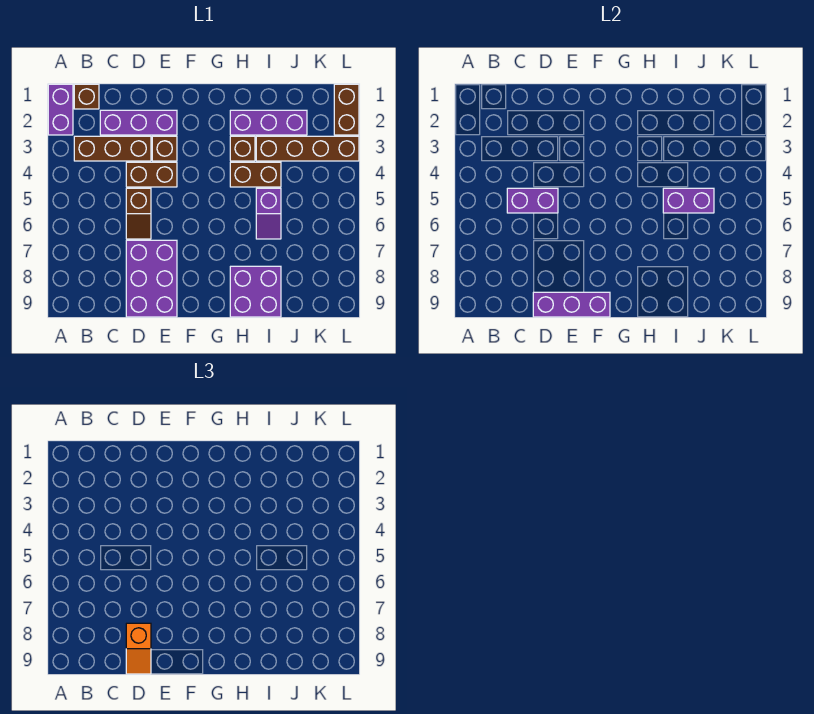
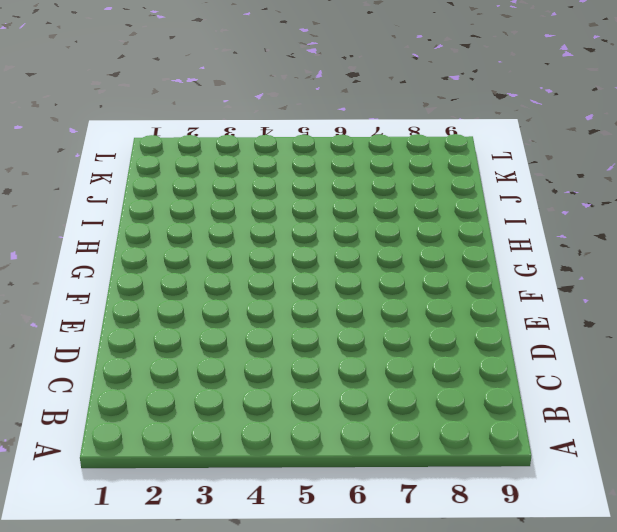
none -> purple 1x2 brick [48,84,73,135]
none -> brown 1x1 brick [74,84,99,109]
none -> brown 1x3 brick [74,136,151,161]

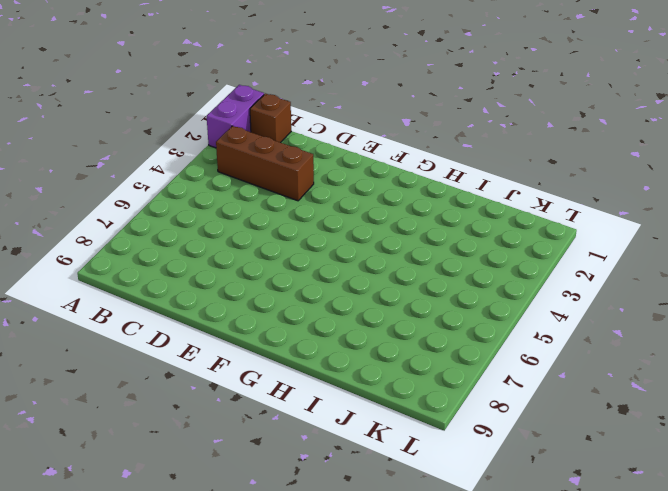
none -> purple 1x3 brick [100,110,177,135]
none -> brown 1x2 brick [126,162,177,187]
none -> brown 1x2 slope [126,188,151,239]

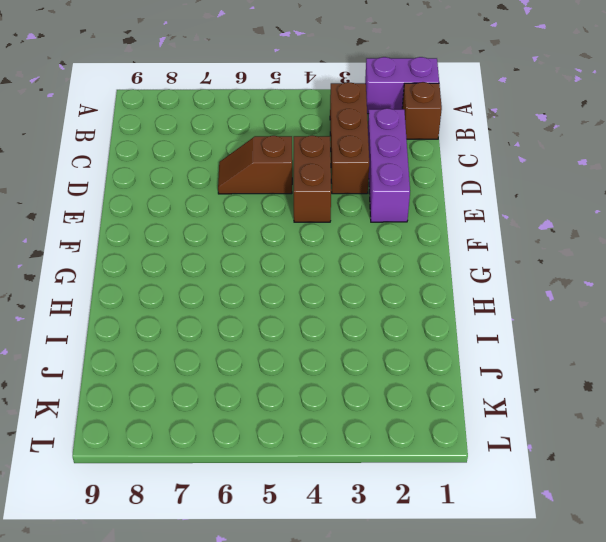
none -> purple 2x3 brick [126,240,177,317]
none -> brown 1x1 brick [152,136,177,161]
none -> purple 1x3 brick [230,110,307,135]

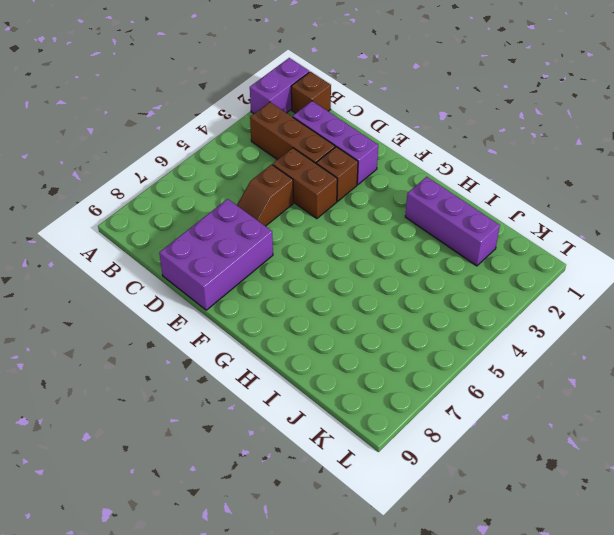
none -> brown 1x1 brick [230,136,255,161]
none -> brown 1x2 brick [230,162,281,187]
none -> purple 2x2 brick [230,266,281,317]

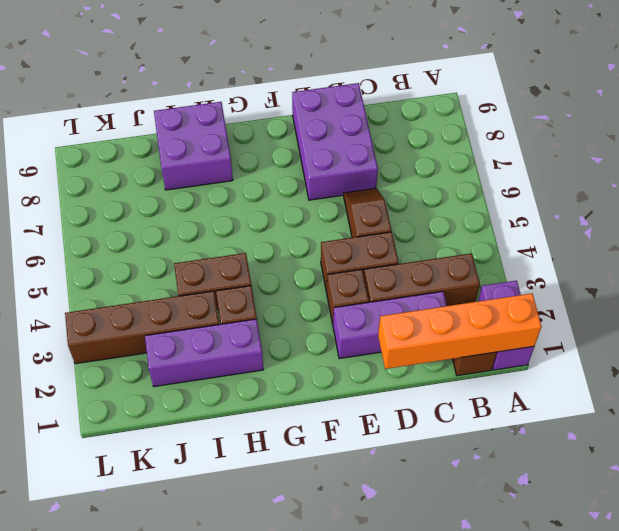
orange 1x4 brick [378,293,541,369] -> none
none -> purple 1x2 slope [256,188,281,239]
none -> brown 1x2 brick [334,84,359,135]
none -> purple 1x2 brick [507,188,558,213]

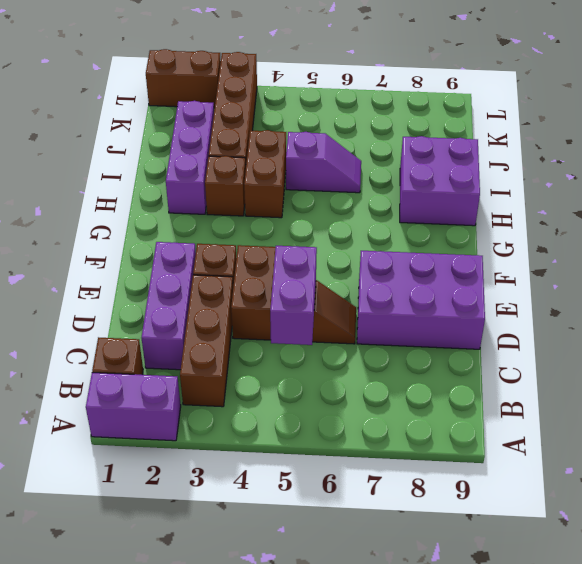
none -> purple 1x3 brick [533,292,610,317]
none -> purple 1x2 brick [663,188,714,213]
none -> orange 1x2 slope [126,623,151,674]

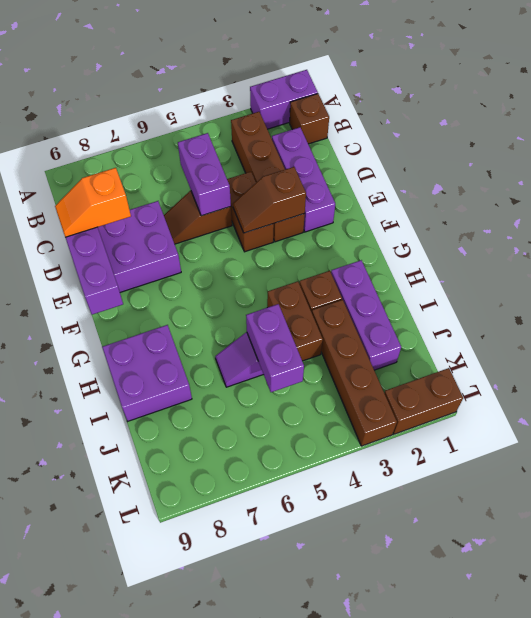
brown 1x2 slope [233,167,306,233] -> none

